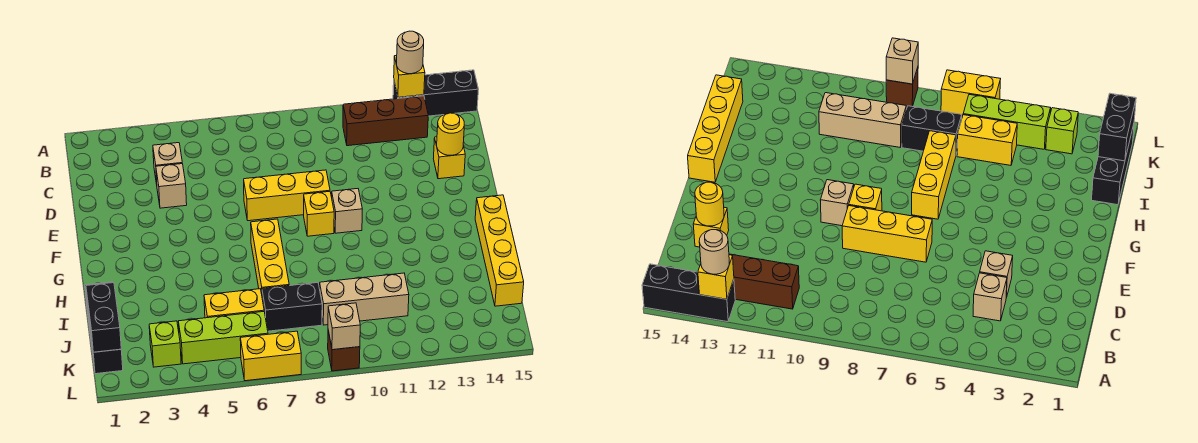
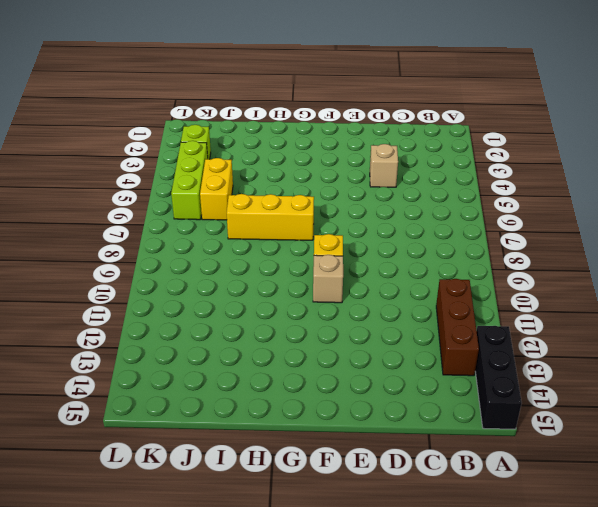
none -> tan 1x1 brick [153,143,182,184]
none -> yellow 1x1 brick [433,137,465,179]
none -> yellow 1x3 brick [244,170,330,221]

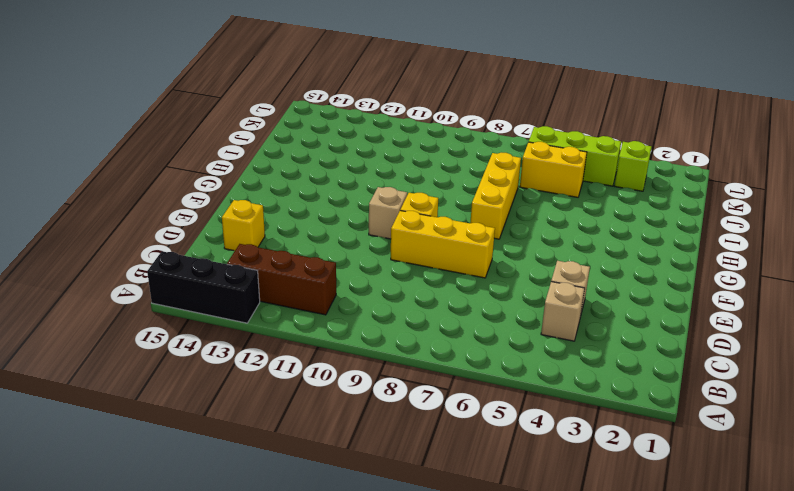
none -> yellow 1x4 brick [475,195,524,306]
none -> black 1x3 brick [85,282,123,374]
none -> black 1x2 brick [262,283,322,331]

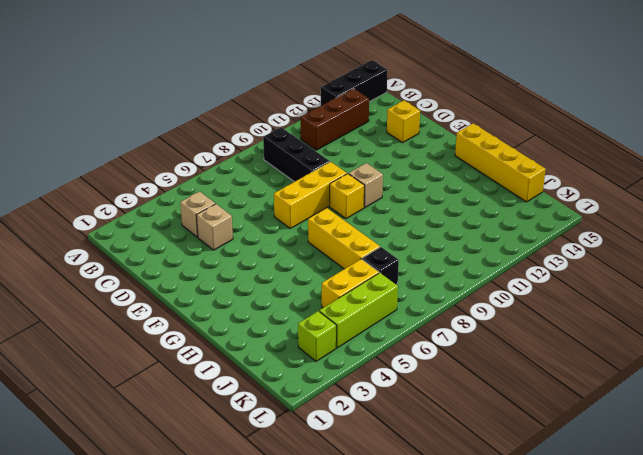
black 1x3 brick [263,127,330,182] -> black 1x3 brick moved to [85,282,123,374]
black 1x1 brick [362,247,399,284] -> black 1x2 brick [262,283,322,331]
none -> tan 1x3 brick [320,273,409,325]
none -> yellow 1x2 brick [240,331,301,381]
none -> brown 1x1 brick [328,331,360,371]

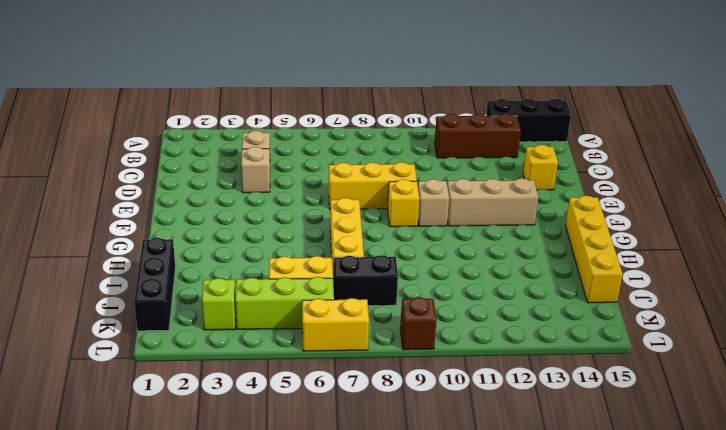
tan 1x3 brick [447,178,538,226] -> tan 1x3 brick moved to [320,273,409,325]
none -> yellow 1x1 brick [394,56,425,97]
none -> yellow 1x1 round brick [437,113,464,155]
none -> black 1x2 brick [86,283,121,352]

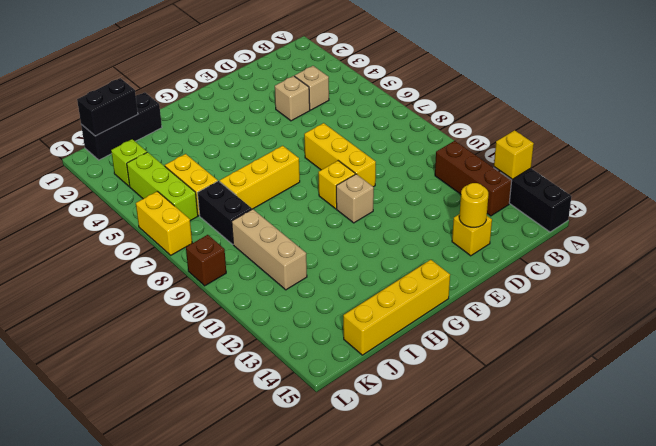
none -> tan 1x1 brick [328,303,360,350]
none -> tan 1x1 round brick [397,31,424,74]

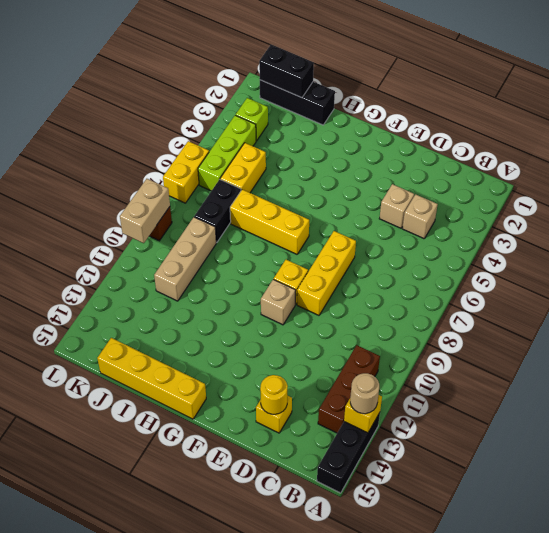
tan 1x2 brick [120,179,170,243] -> tan 1x1 brick [328,303,360,350]

